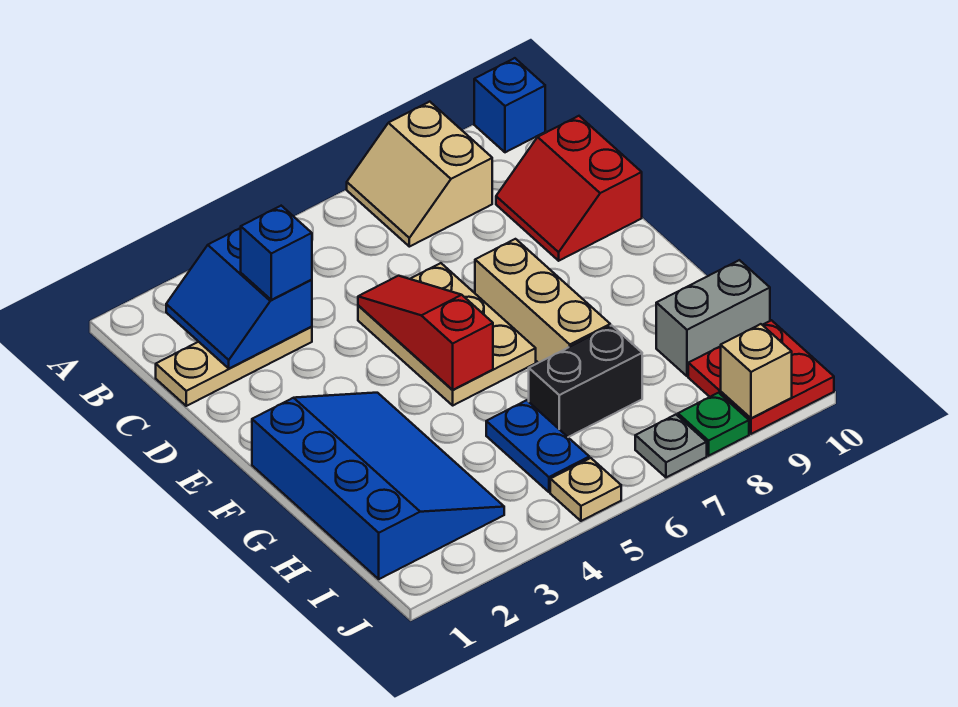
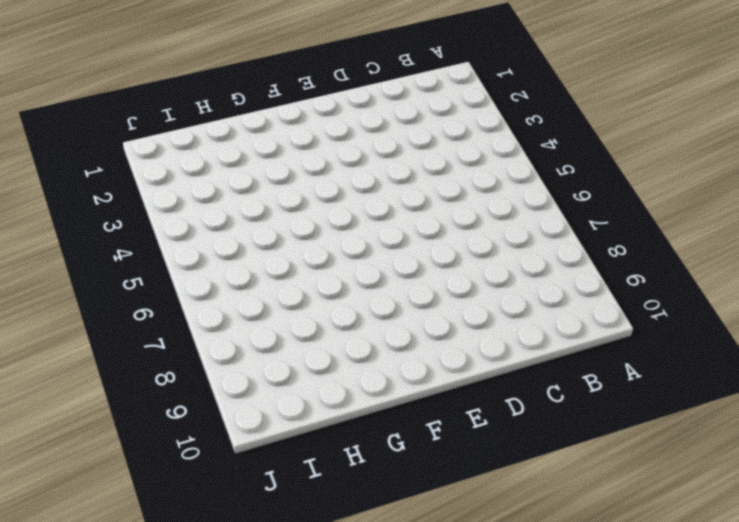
none -> tan 2x2 slope [347,102,492,247]
none -> blue 1x1 brick [474,58,545,152]
none -> tan 1x3 plate [156,327,312,406]

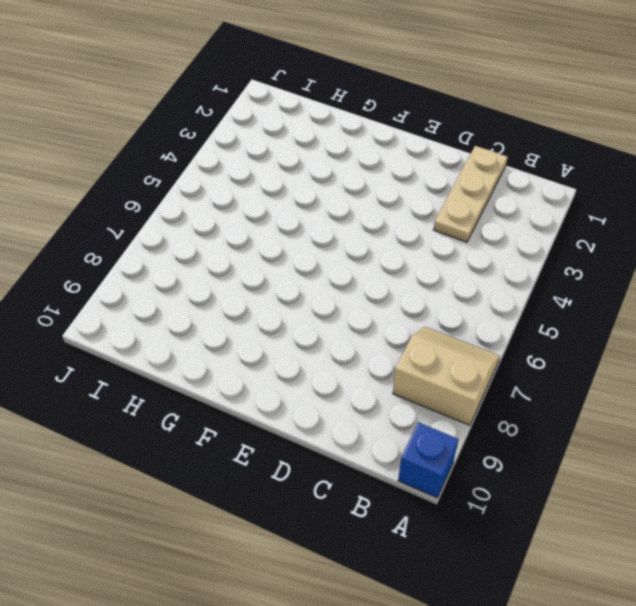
none -> red 2x2 slope [496,116,642,261]
none -> tan 2x3 plate [358,263,536,405]
none -> tan 1x3 brick [475,239,610,363]

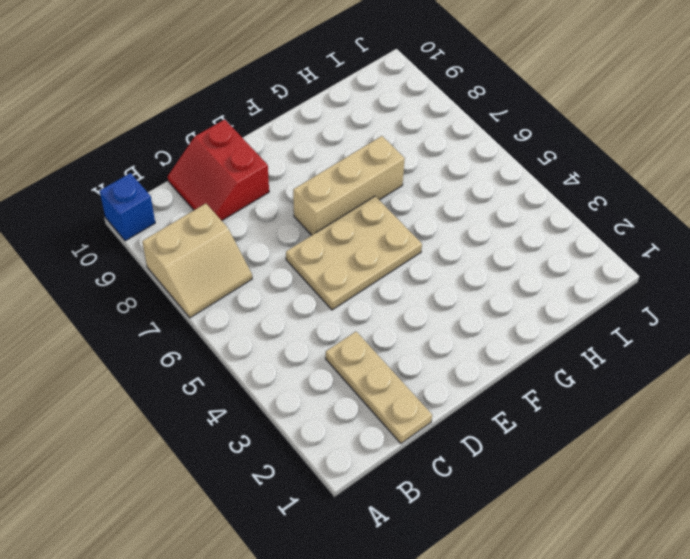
red 2x2 slope [168,119,269,221] -> red 2x2 slope turned to [496,116,642,261]
none -> blue 3x4 slope [252,393,504,579]
none -> blue 1x2 plate [486,400,589,492]
none -> black 1x2 brick [529,325,642,437]

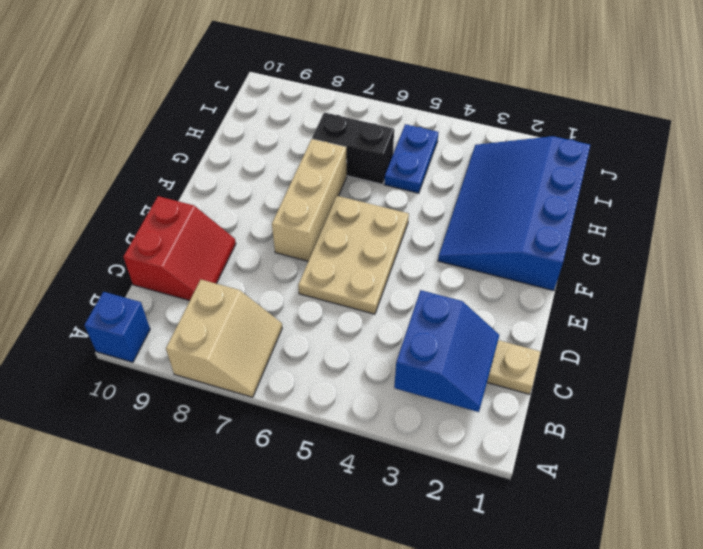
none -> grey 1x2 brick [656,260,770,376]
none -> red 2x2 plate [688,320,834,434]
none -> tan 1x1 plate [550,458,621,521]

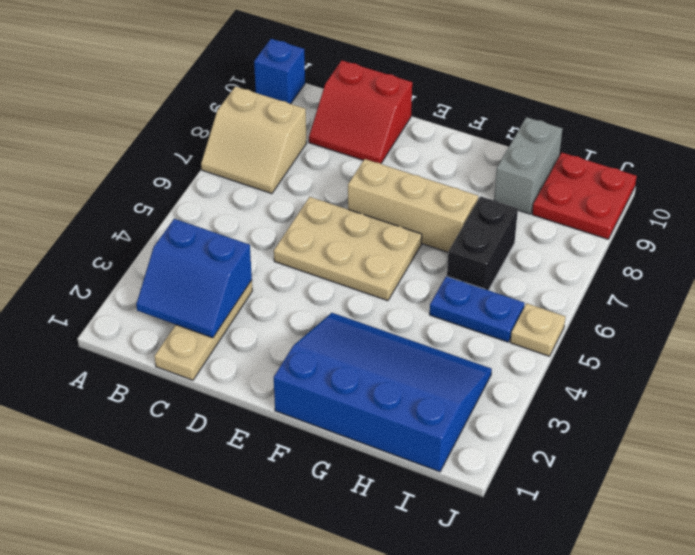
none -> grey 1x1 plate [635,415,707,477]
none -> green 1x1 plate [678,393,749,456]
none -> red 1x3 slope [358,276,493,390]

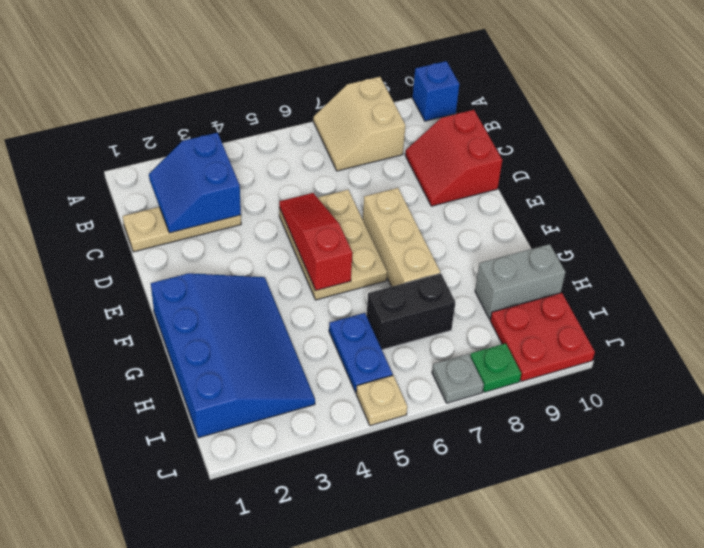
none -> tan 1x1 brick [721,324,792,419]
none -> blue 1x1 brick [241,206,312,300]

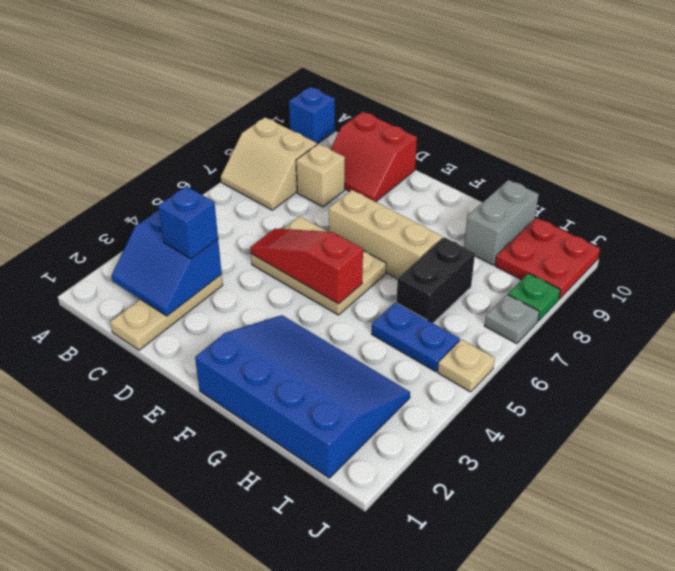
tan 1x1 brick [296,144,345,207] -> tan 1x1 brick moved to [721,324,792,419]

